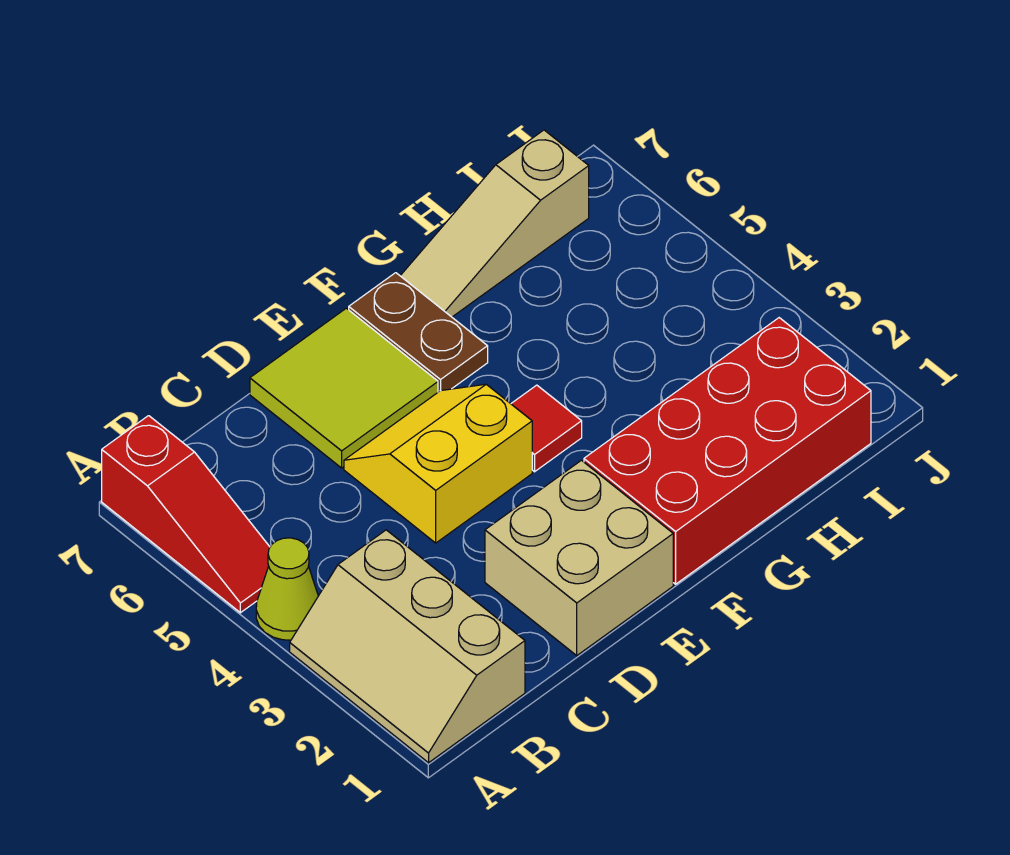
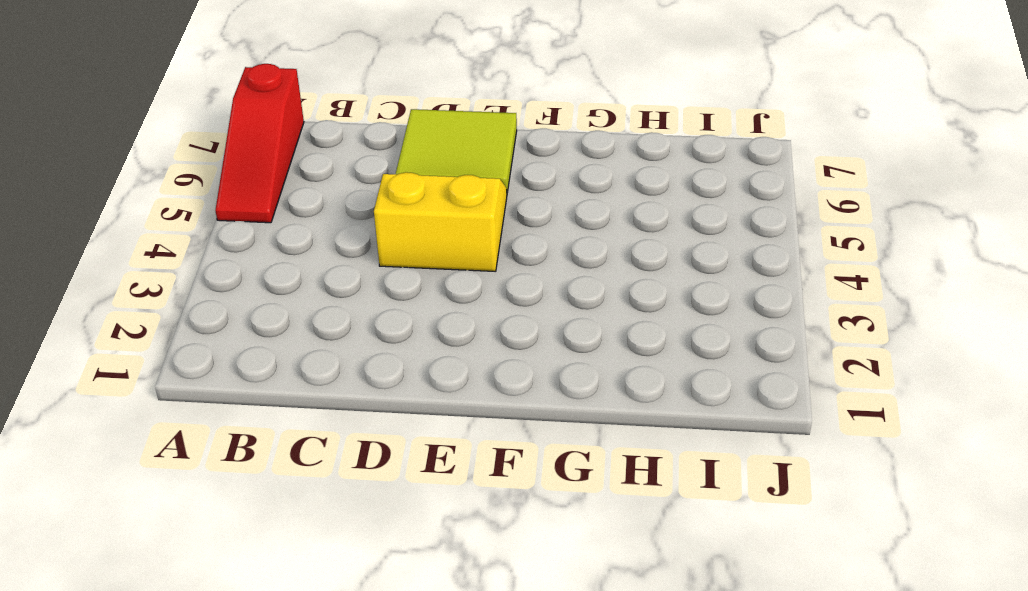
none -> tan 2x3 slope [290,530,525,763]
none -> lime 1x1 cone [256,538,318,640]

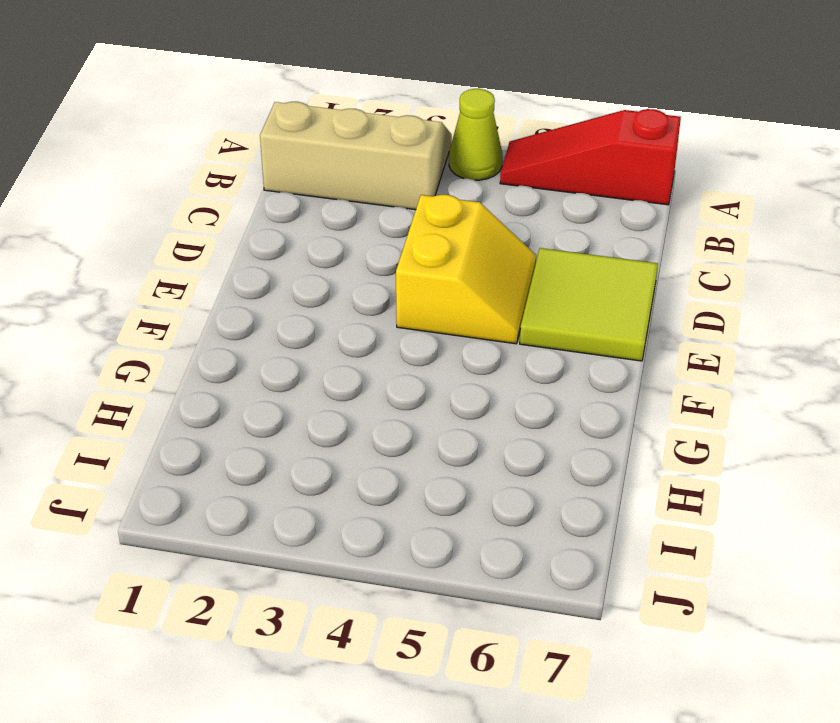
none -> tan 2x2 brick [485,460,673,656]
none -> red 2x4 brick [584,318,871,584]

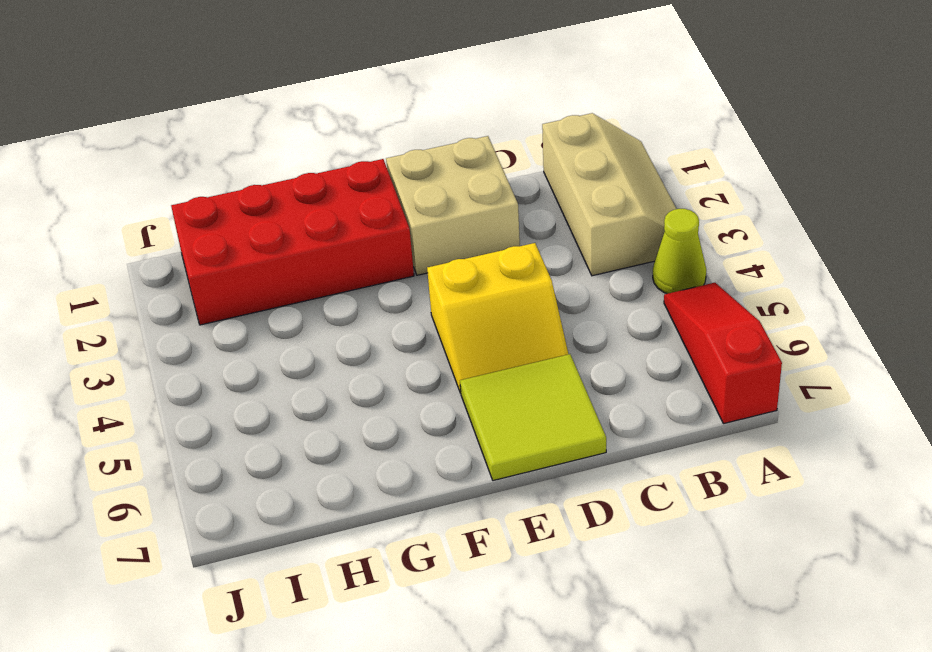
none -> red 1x1 tile [511,385,582,472]
none -> brown 1x2 plate [349,273,488,392]

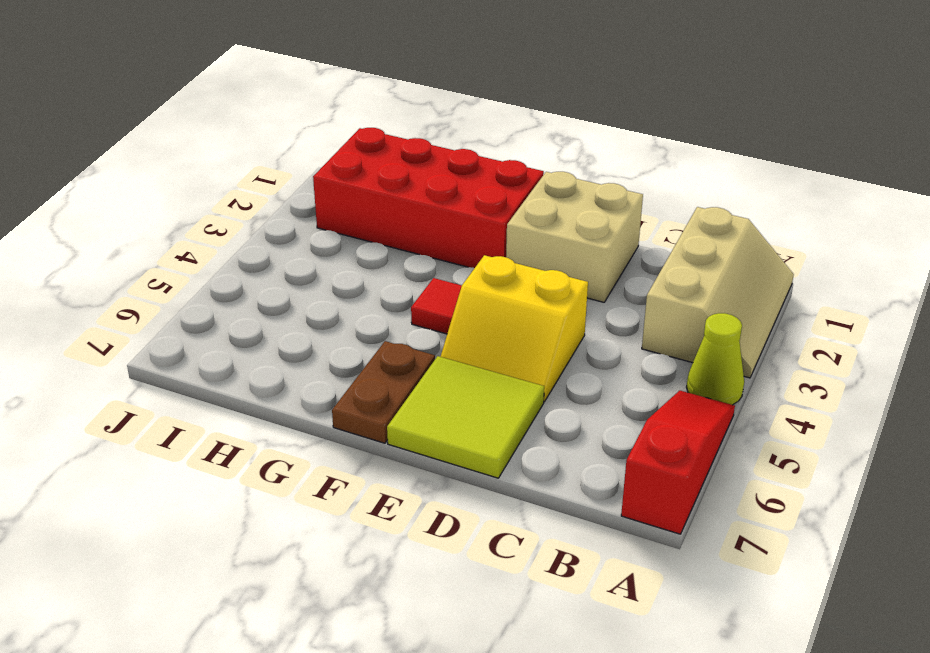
none -> tan 1x3 slope [400,130,589,317]

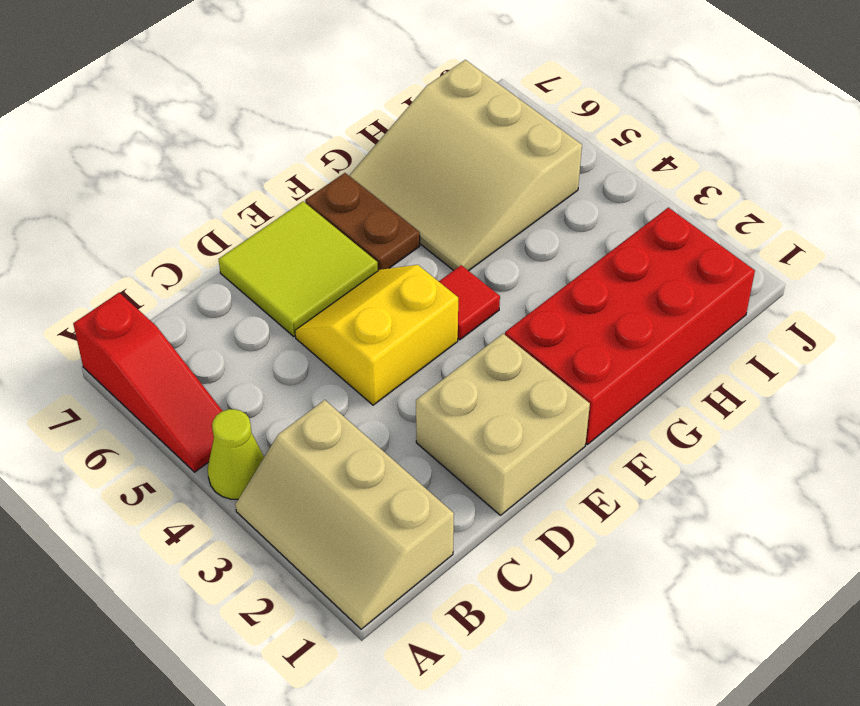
tan 3x3 slope [349,60,582,271] -> tan 1x3 slope [400,130,589,317]

